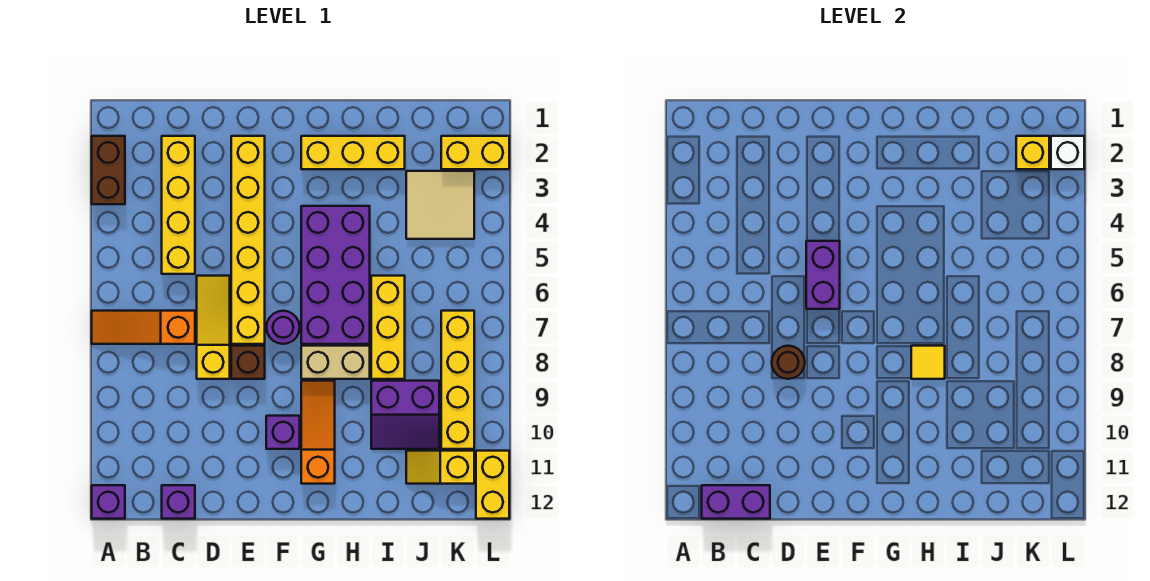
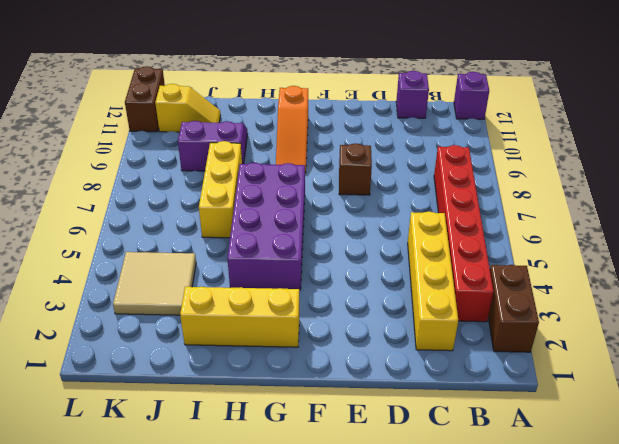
red 1x6 brick [434,145,494,322] -> orange 1x3 slope [92,311,195,344]
brown 1x2 brick [125,66,165,132] -> yellow 1x2 brick [476,451,509,519]
none -> yellow 1x3 slope [197,276,230,379]
none -> yellow 1x6 brick [231,136,265,344]
none -> purple 1x1 round brick [266,311,300,344]

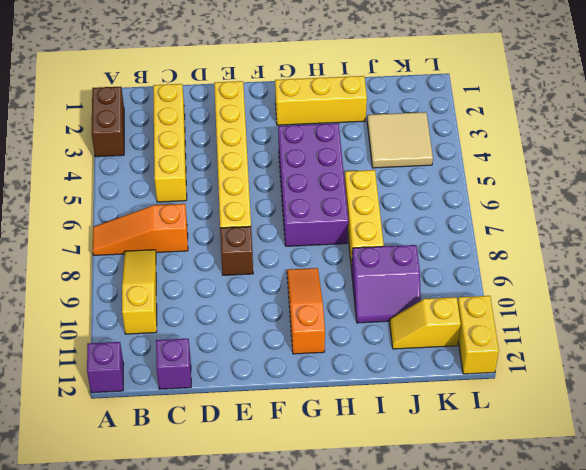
yellow 1x3 slope [122,250,157,334] -> yellow 1x3 slope moved to [197,276,230,379]
none -> purple 1x1 round brick [266,311,300,344]
none -> purple 1x1 brick [266,416,300,449]
none -> tan 1x2 brick [301,346,370,379]

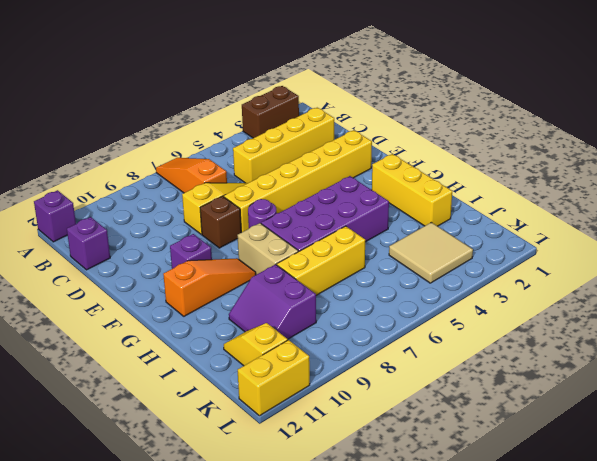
none -> yellow 1x2 brick [441,136,509,169]
none -> yellow 1x4 brick [441,311,474,449]
none -> purple 1x2 brick [702,485,770,519]

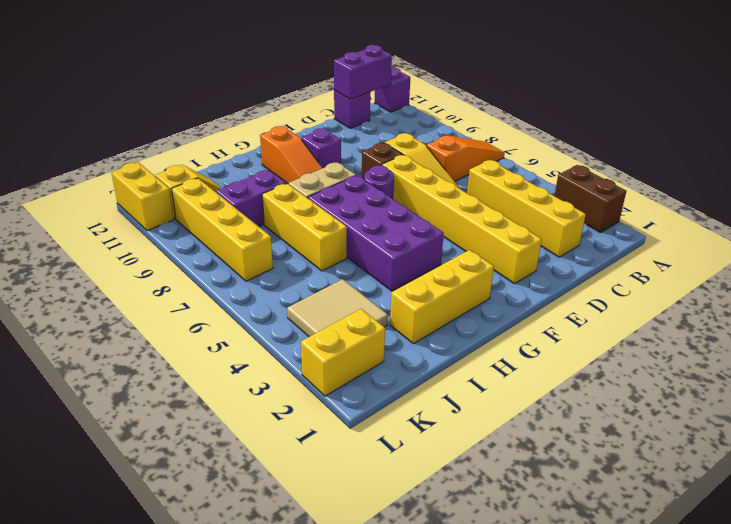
none -> brown 1x1 round brick [772,346,805,379]
none -> purple 1x2 brick [806,241,840,309]
none -> yellow 1x1 tile [911,346,945,379]

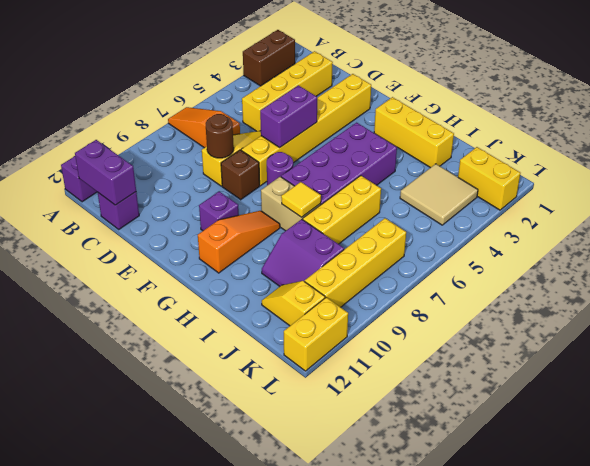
none -> yellow 1x1 brick [1016,136,1049,169]
none -> white 1x1 brick [1051,136,1084,169]

